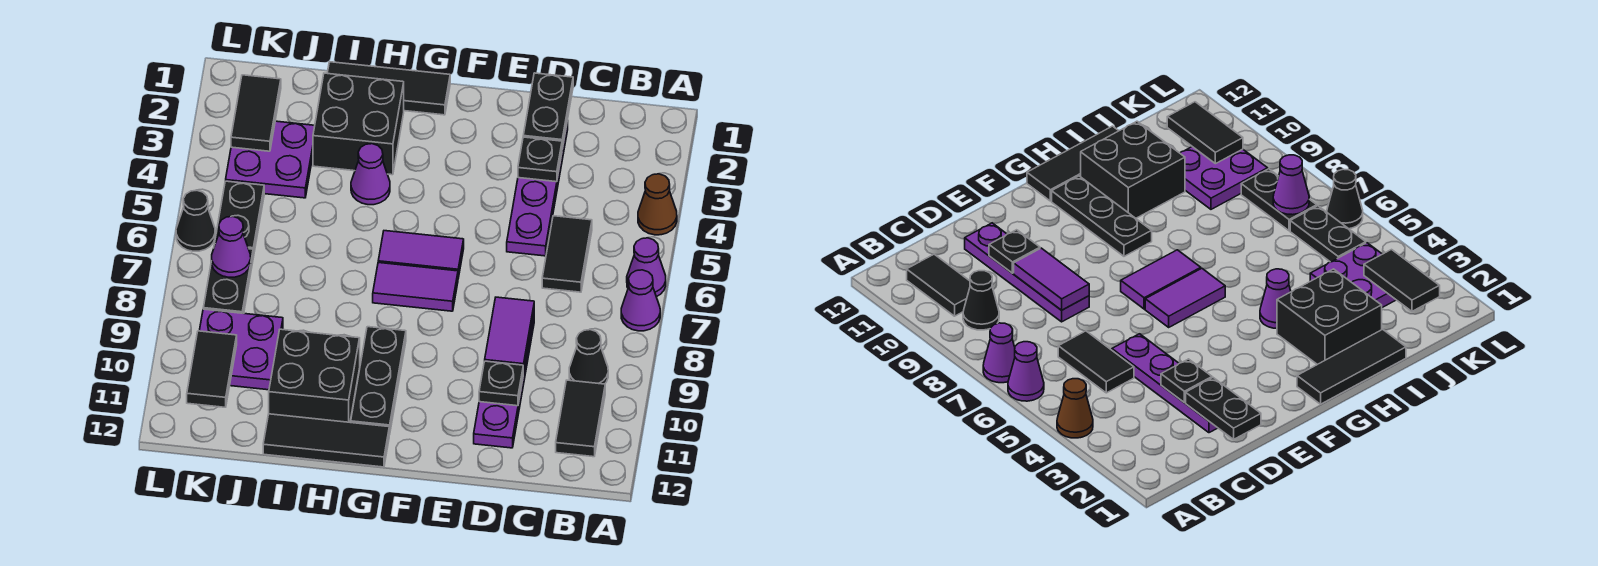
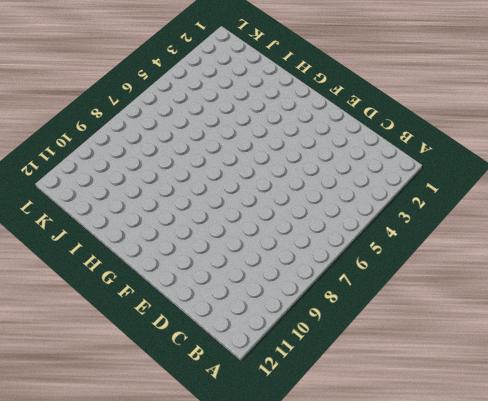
none -> brown 1x1 cone [638,174,677,235]
none -> purple 1x1 cone [627,238,666,297]
none -> purple 1x1 cone [621,270,660,331]

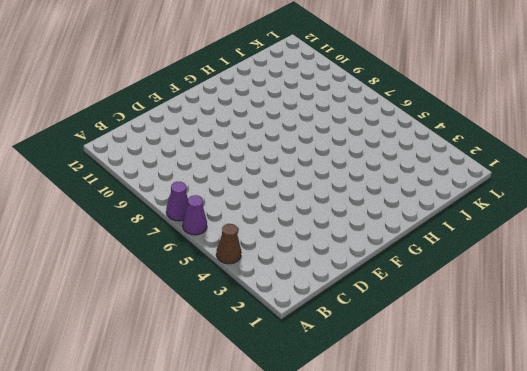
none -> black 1x1 cone [569,330,608,384]
none -> black 1x2 tile [556,380,605,457]
none -> black 1x2 tile [542,216,592,292]

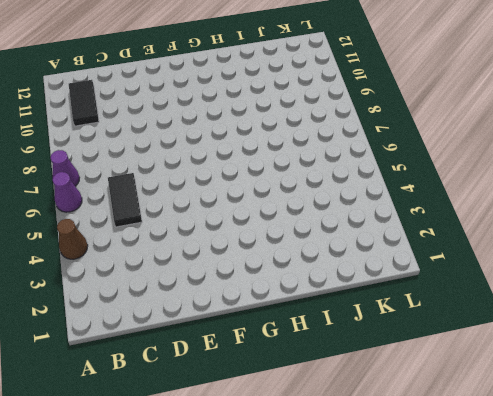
none -> black 1x1 cone [569,330,608,384]
none -> purple 1x4 plate [507,121,568,256]
none -> purple 1x4 plate [474,317,534,448]

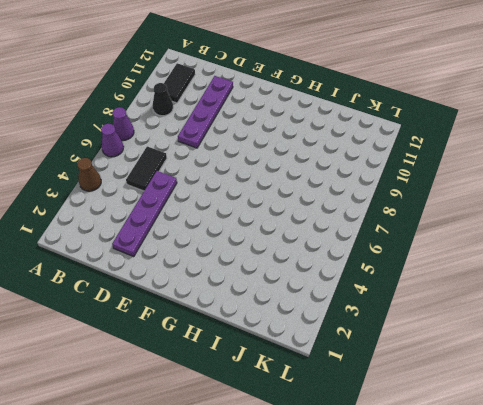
none -> purple 1x2 tile [378,231,464,278]
none -> purple 1x2 tile [373,263,458,311]
none -> black 1x3 tile [327,62,450,115]

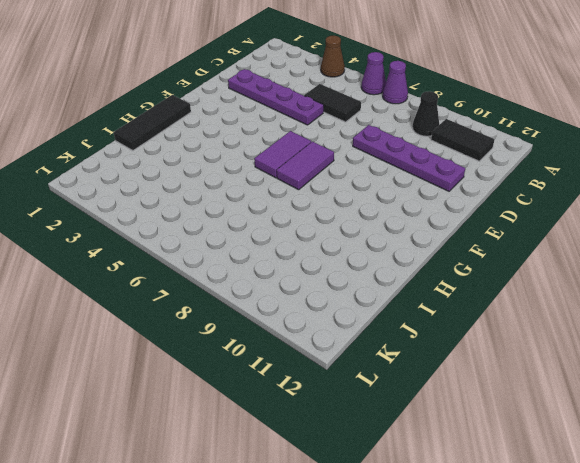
none -> black 1x3 plate [351,327,406,435]
none -> black 1x3 tile [263,414,389,467]
none -> black 2x2 brick [313,73,404,175]

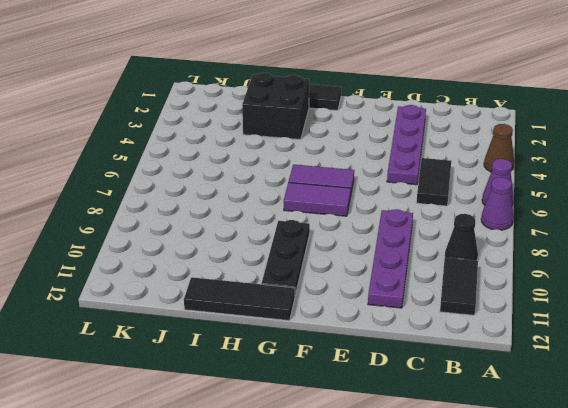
none -> purple 1x1 cone [351,144,390,205]
none -> black 2x2 brick [269,329,360,422]
none -> purple 2x2 plate [226,121,315,198]

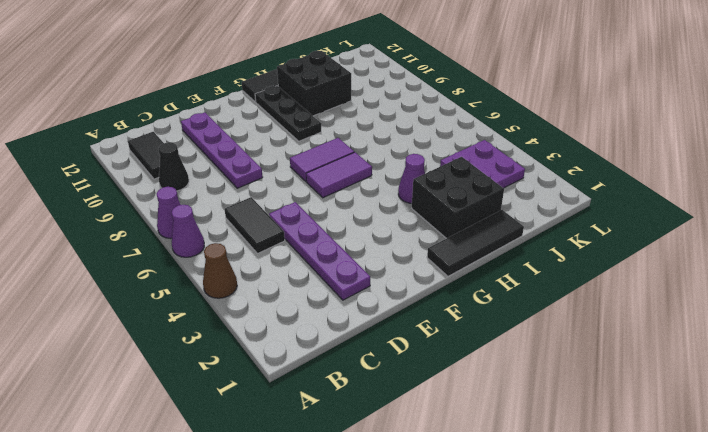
none -> purple 2x2 plate [199,309,283,390]
none -> black 1x2 plate [214,181,264,257]
none -> black 1x2 plate [203,245,253,313]

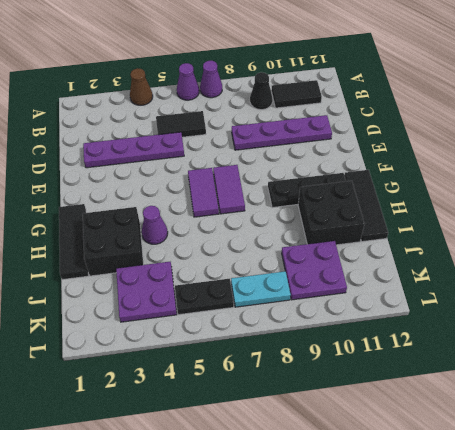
cyan 1x2 plate [231,271,291,307] -> black 1x2 plate [203,245,253,313]
none -> black 1x1 cone [176,191,215,251]
none -> black 1x2 plate [523,73,573,149]
none -> black 1x1 plate [518,137,562,182]

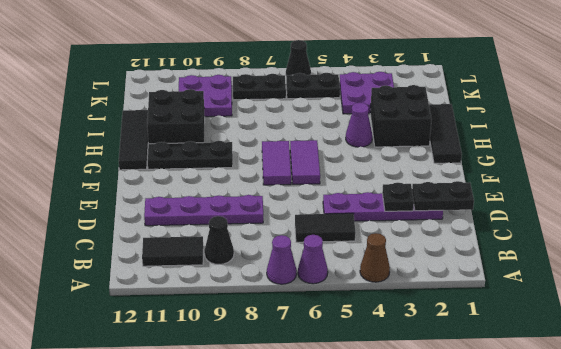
none -> purple 1x2 tile [485,297,534,373]
none -> black 1x1 plate [479,361,523,406]
none -> black 1x2 tile [231,75,281,151]

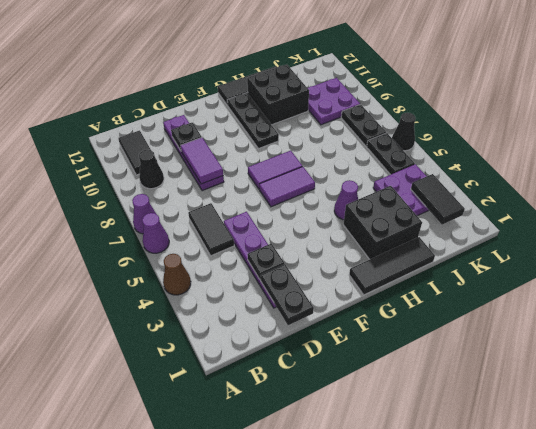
none -> purple 1x1 cone [212,216,251,277]
none -> black 1x2 tile [187,331,237,407]

